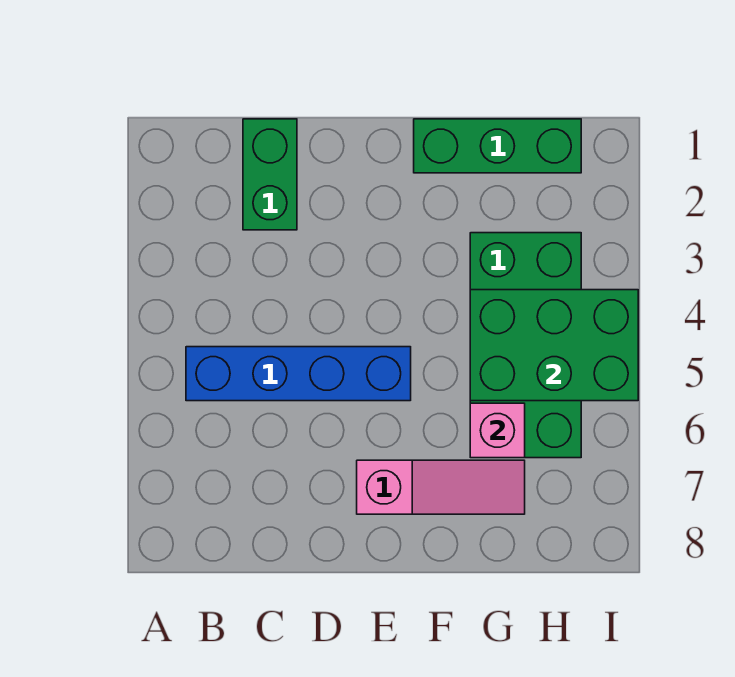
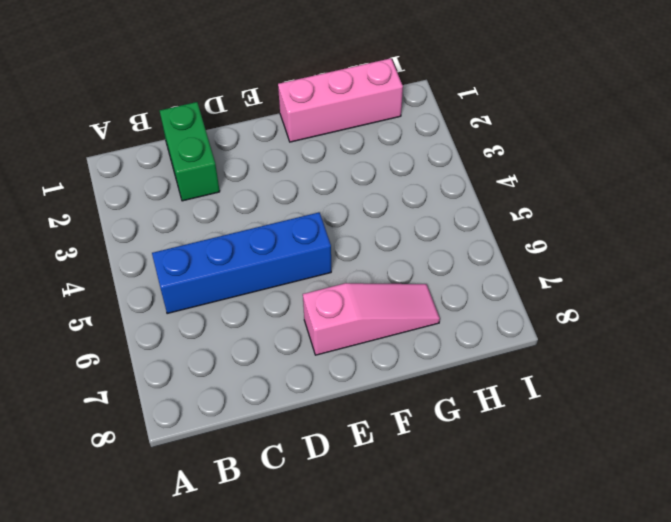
pink 1x3 brick [278,58,403,142] -> green 1x3 brick [414,119,581,173]
none -> green 2x4 brick [470,233,581,458]
none -> green 2x3 brick [470,290,638,401]

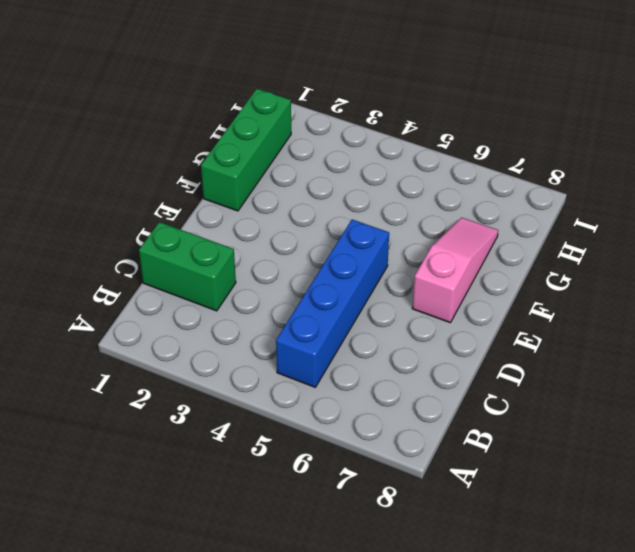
none -> green 2x4 brick [470,233,581,458]
none -> green 2x3 brick [470,290,638,401]

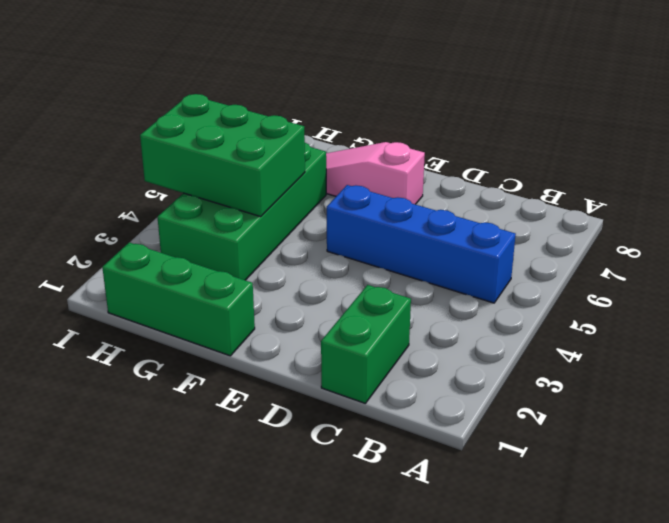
none -> pink 1x1 brick [470,403,525,458]

